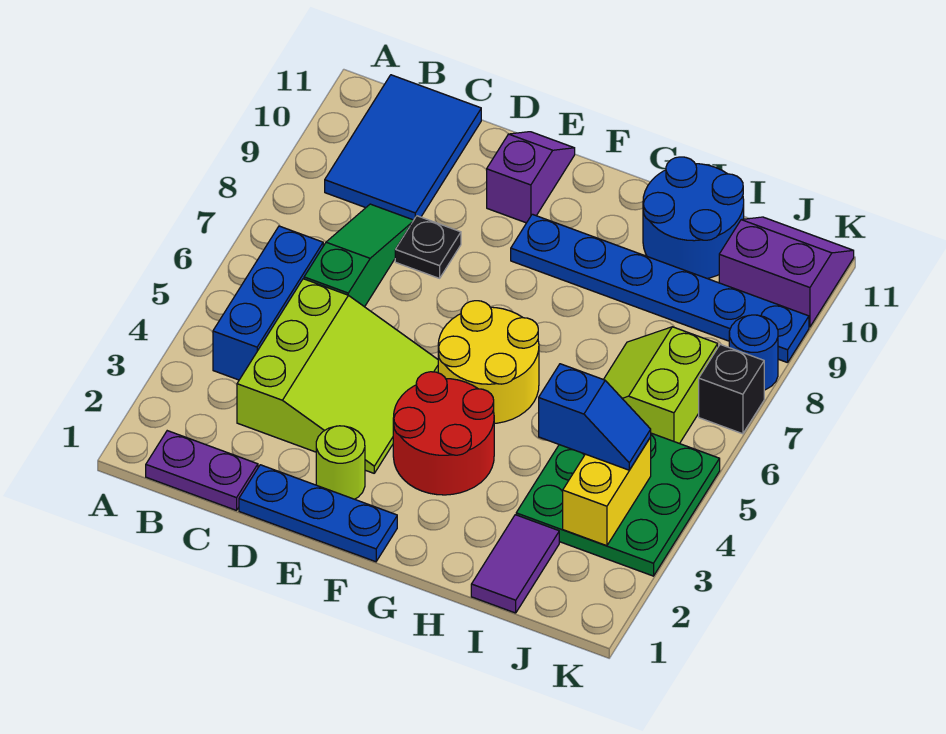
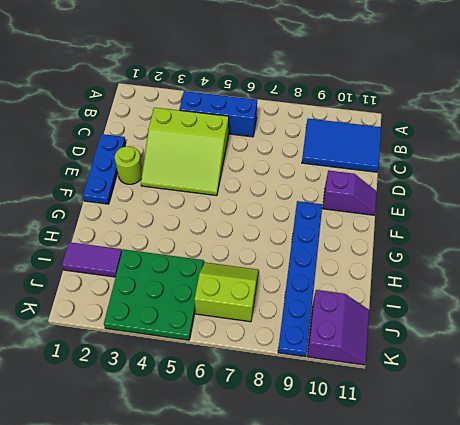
none -> purple 1x2 plate [146,431,258,510]
none -> green 1x3 slope [304,204,414,307]
none -> black 1x1 plate [395,216,461,278]

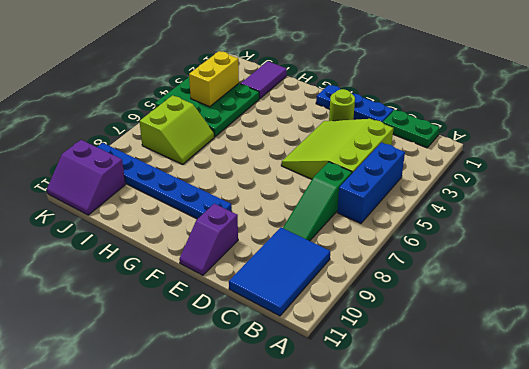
green 1x2 plate [383,110,440,148] -> purple 1x2 plate [146,431,258,510]
none -> black 1x1 plate [395,216,461,278]
none -> red 2x2 round brick [393,372,494,495]
none -> yellow 2x2 round brick [438,301,539,423]

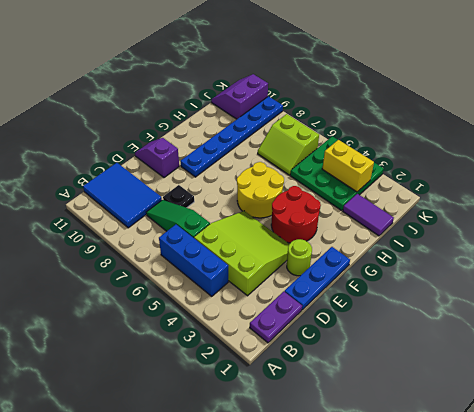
none -> blue 2x2 round brick [643,157,744,278]
none -> black 1x1 brick [699,344,764,434]
none -> blue 1x1 round brick [729,315,778,390]

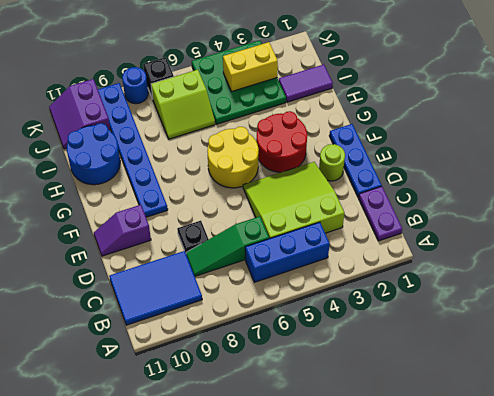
none -> blue 1x2 slope [539,364,651,470]

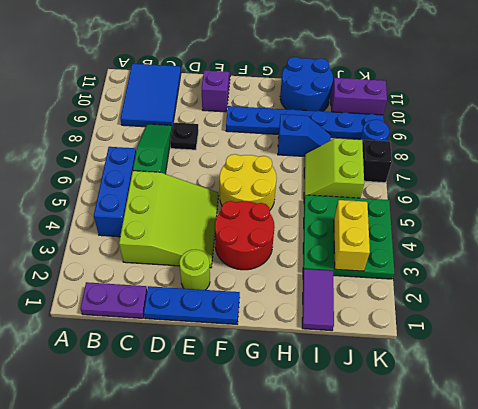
blue 1x2 slope [278,114,331,156] -> blue 1x2 slope moved to [539,364,651,470]

